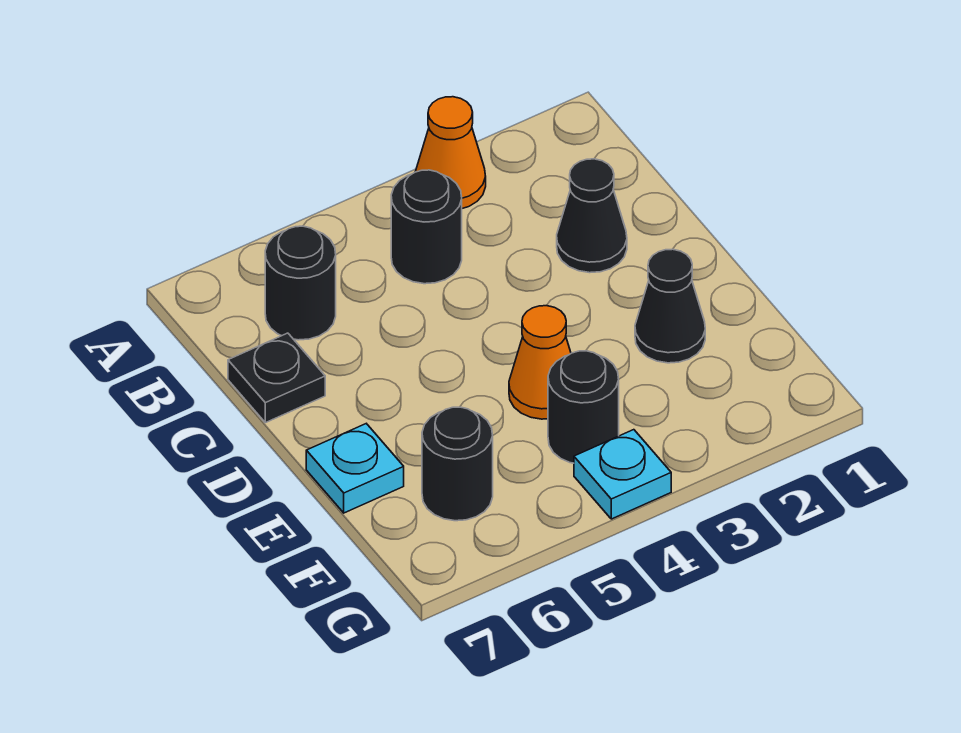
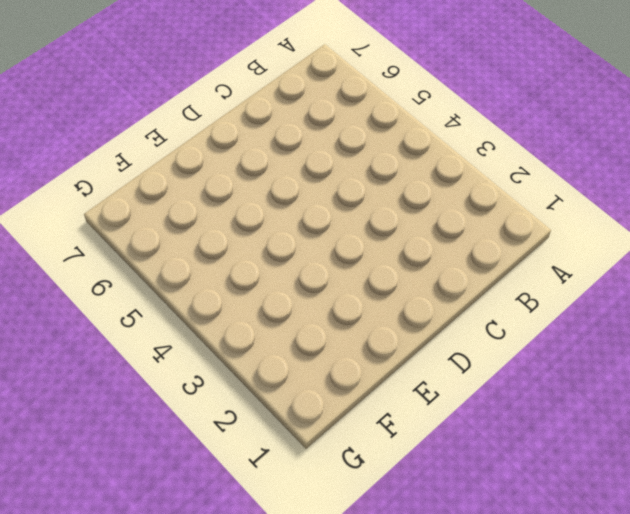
none -> orange 1x1 cone [415,97,486,208]
none -> black 1x1 round brick [391,170,462,284]

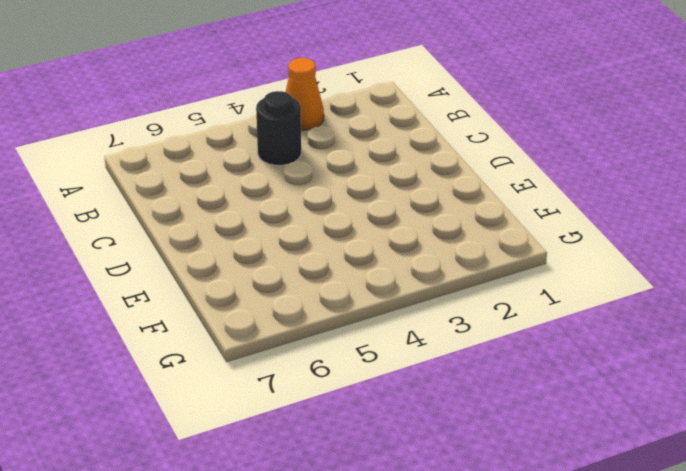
none -> black 1x1 round brick [265,226,336,340]
none -> black 1x1 cone [557,159,627,273]

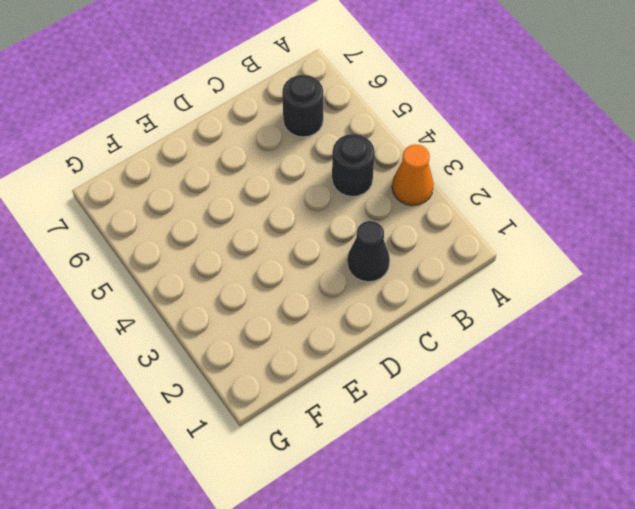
none -> black 1x1 plate [228,333,325,423]
none -> black 1x1 cone [635,249,705,363]

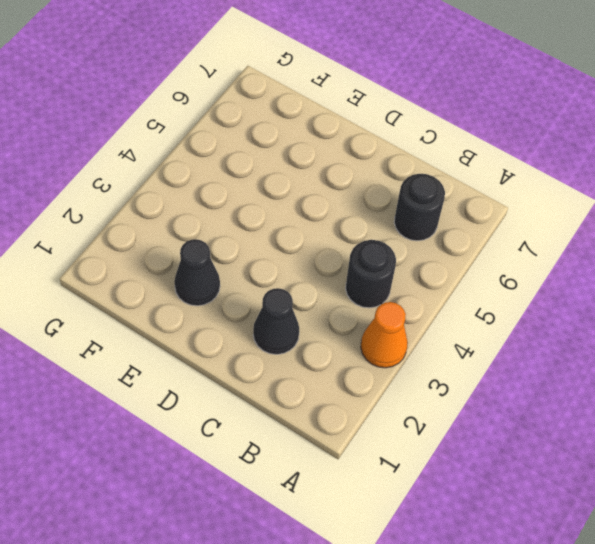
none -> black 1x1 plate [228,333,325,423]
none -> orange 1x1 cone [509,306,571,419]

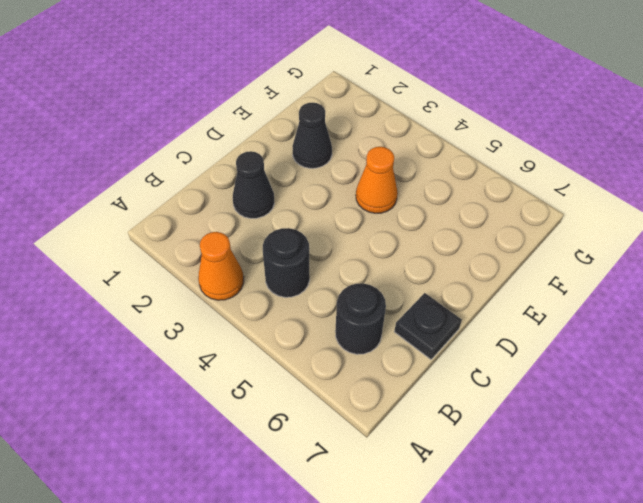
none -> cyan 1x1 plate [306,424,404,513]
none -> black 1x1 round brick [548,351,619,463]

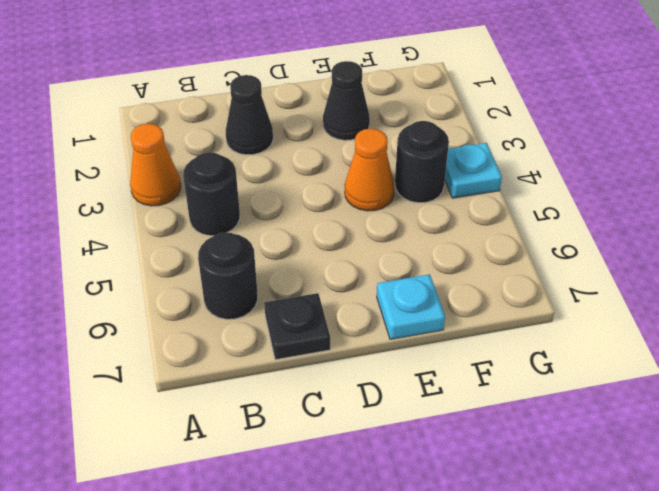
none -> black 1x1 round brick [422,407,493,521]

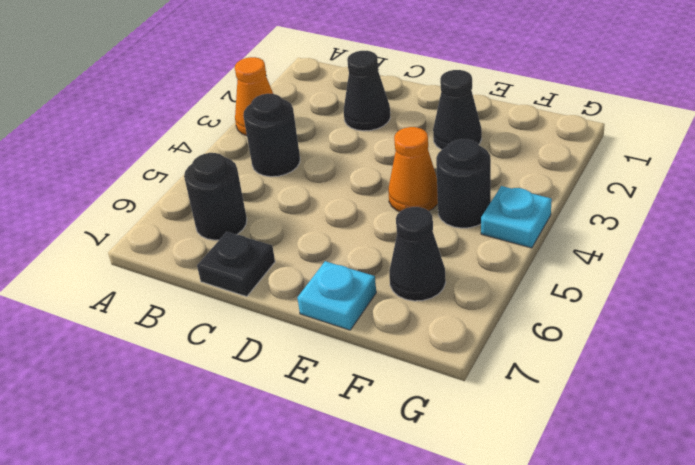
black 1x1 cone [389,207,446,301] -> black 1x1 round brick [422,407,493,521]

